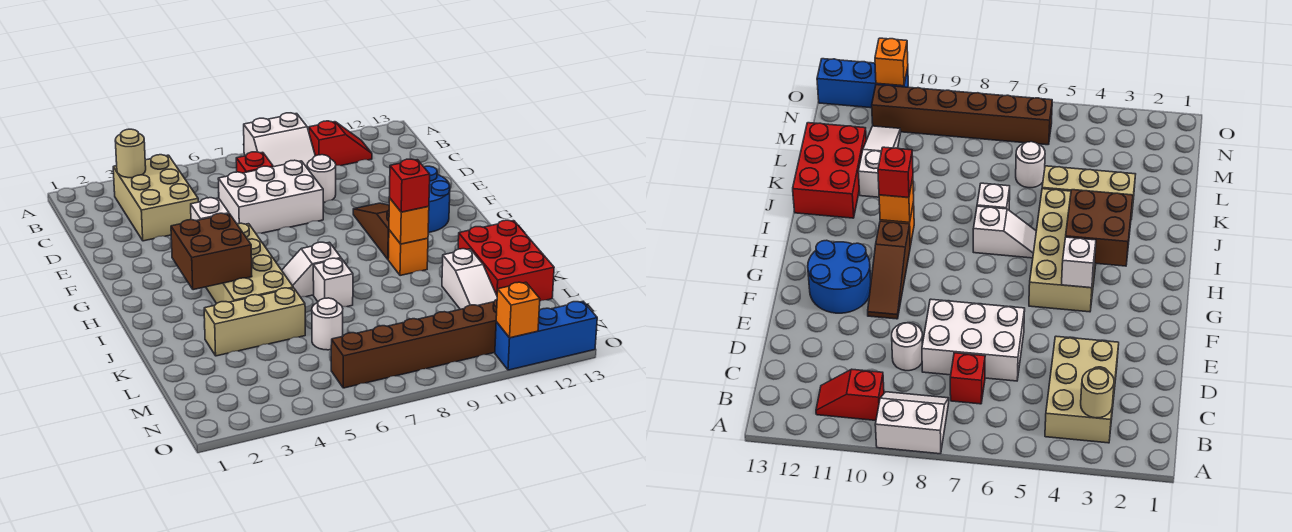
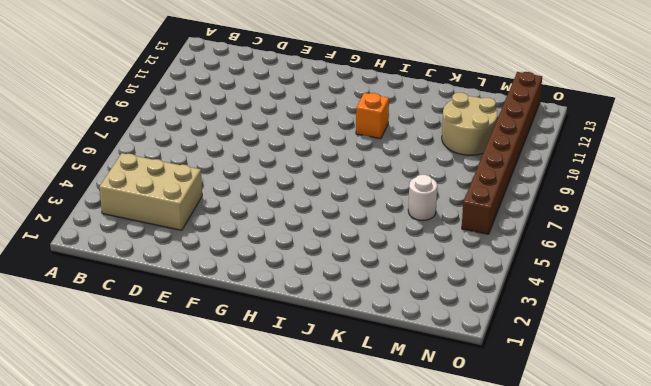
tan 2x2 round brick [442,93,497,155] -> white 1x3 slope [442,249,497,309]
brown 1x8 brick [462,72,542,234] -> brown 1x6 brick [331,300,497,388]
none -> white 2x2 slope [244,113,315,167]
none -> red 1x2 slope [309,121,372,166]
none -> red 1x1 brick [236,152,273,173]

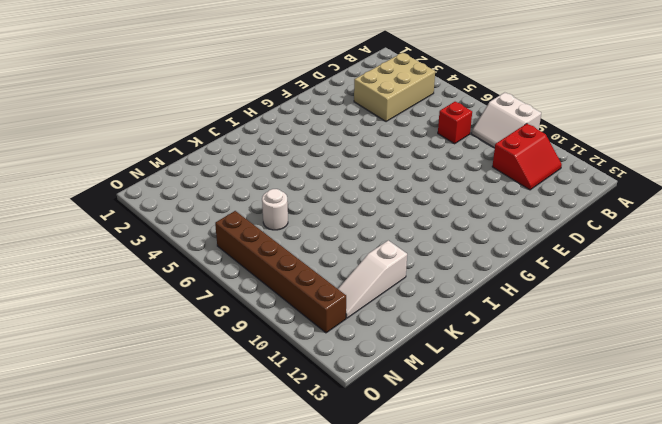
red 2x2 slope [492,124,562,190] -> red 1x2 slope [309,121,372,166]
none -> white 2x3 brick [218,160,323,233]
none -> white 1x1 round brick [307,155,336,202]
none -> brown 1x3 slope [353,203,389,259]

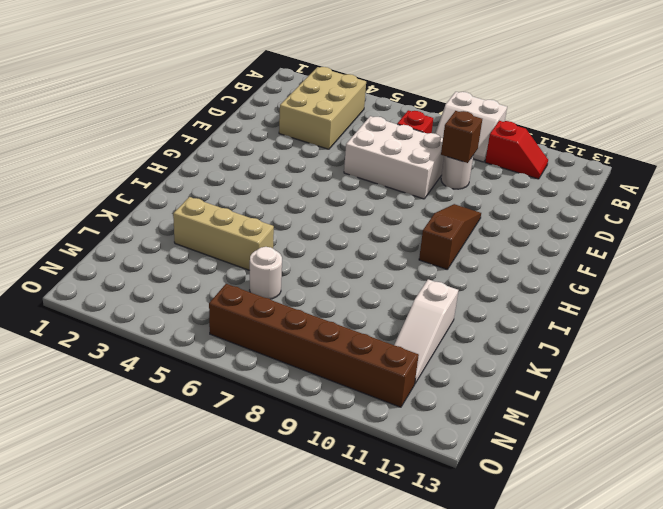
brown 1x1 brick [441,111,482,163] -> none
none -> blue 2x2 round brick [424,166,450,233]
none -> tan 2x4 brick [206,223,293,303]
none -> white 1x2 slope [282,242,341,297]

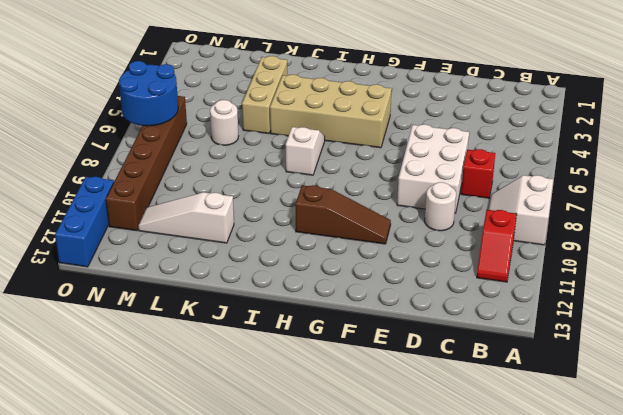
blue 2x2 round brick [119,61,178,126] -> blue 2x2 round brick moved to [424,166,450,233]
none -> tan 2x3 brick [113,155,198,241]
none -> orange 1x1 brick [388,230,428,276]
none -> white 1x1 brick [313,258,353,307]

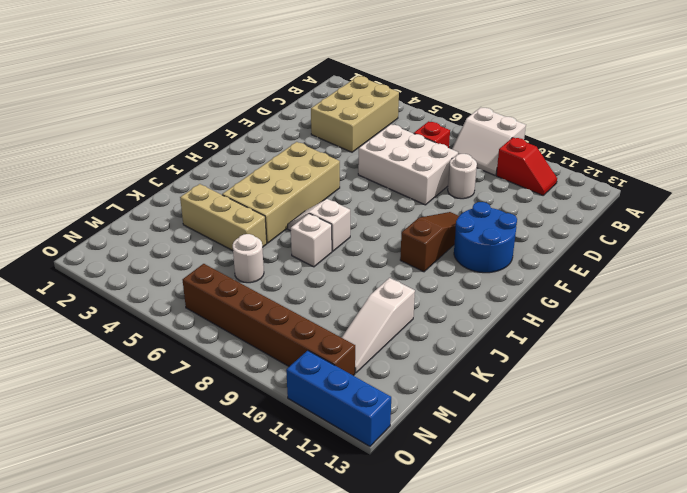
none -> orange 1x1 brick [388,230,428,276]
none -> red 2x3 brick [458,220,554,301]
none -> tan 1x1 round brick [115,129,146,178]

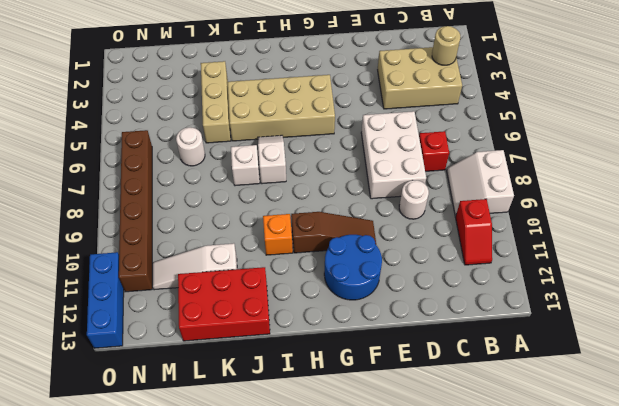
none -> white 1x1 brick [191,198,229,221]
none -> brown 2x2 brick [171,213,252,290]
none -> orange 1x1 brick [389,198,429,244]

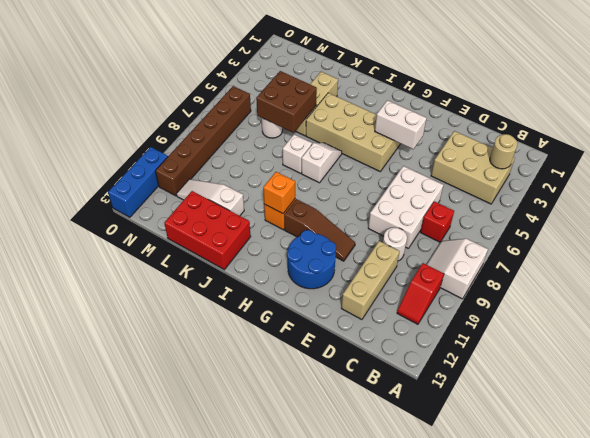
tan 1x3 brick [341,241,400,320] -> none
white 1x2 brick [375,100,426,149] -> white 1x1 brick [191,198,229,221]
brown 2x2 brick [256,71,317,133] -> brown 2x2 brick moved to [171,213,252,290]
none -> orange 1x1 brick [496,282,540,338]
none -> red 1x1 brick [389,159,430,212]

